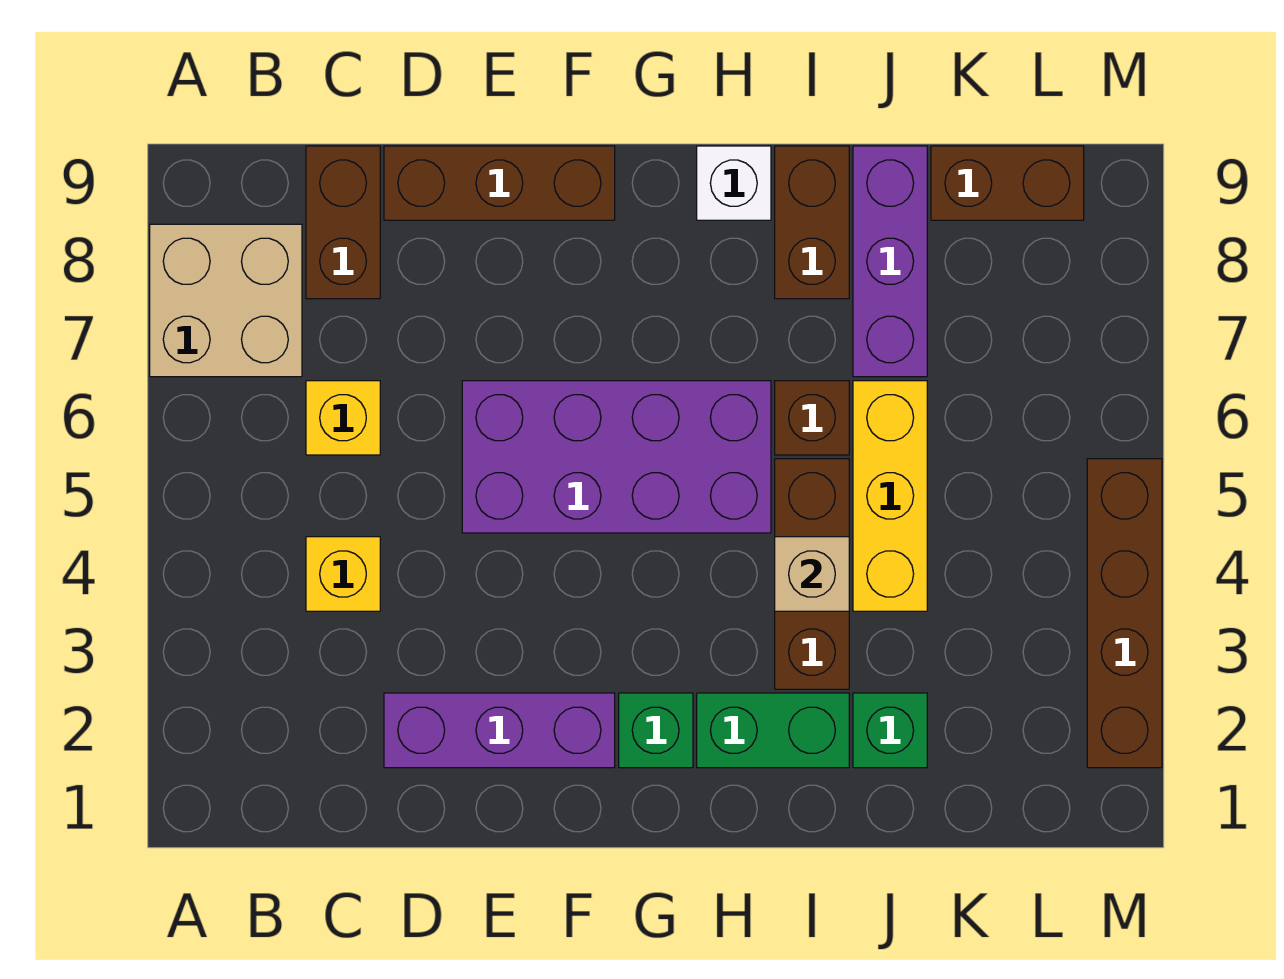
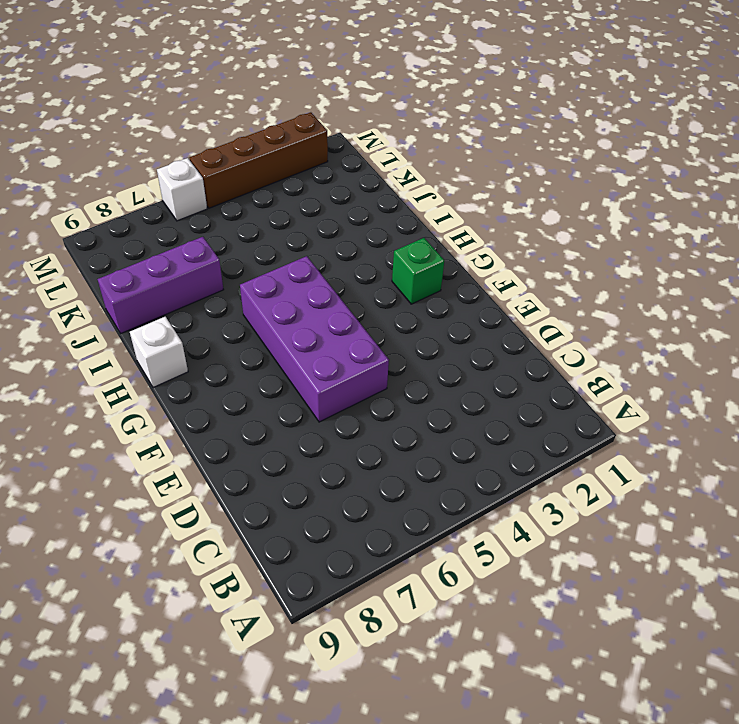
white 1x1 brick [157,158,207,221] -> none
none -> tan 2x2 brick [150,224,302,377]
none -> yellow 1x1 brick [306,537,380,611]
none -> yellow 1x1 brick [306,381,380,455]

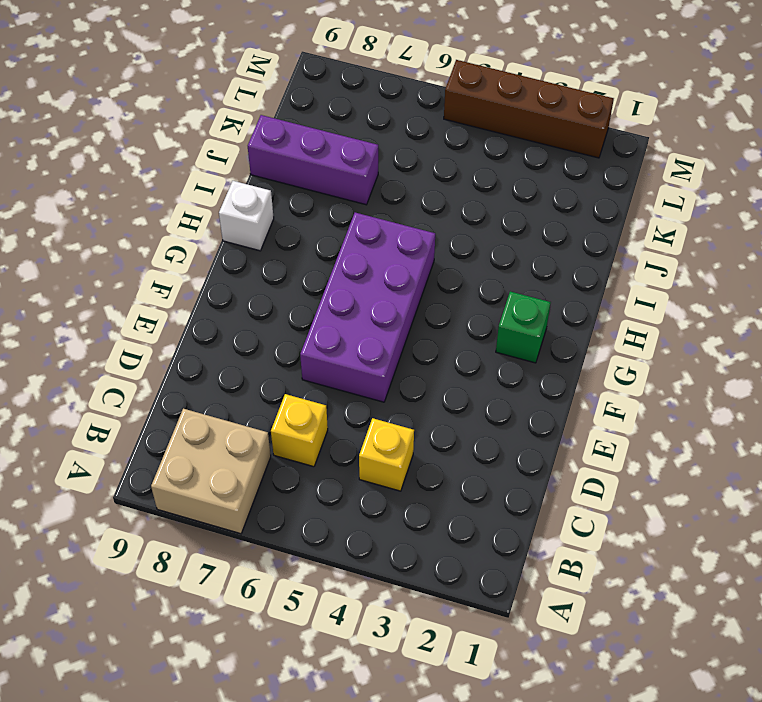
none -> brown 1x2 brick [306,146,380,299]
none -> purple 1x3 brick [384,693,615,768]
none -> brown 1x3 brick [384,146,615,220]

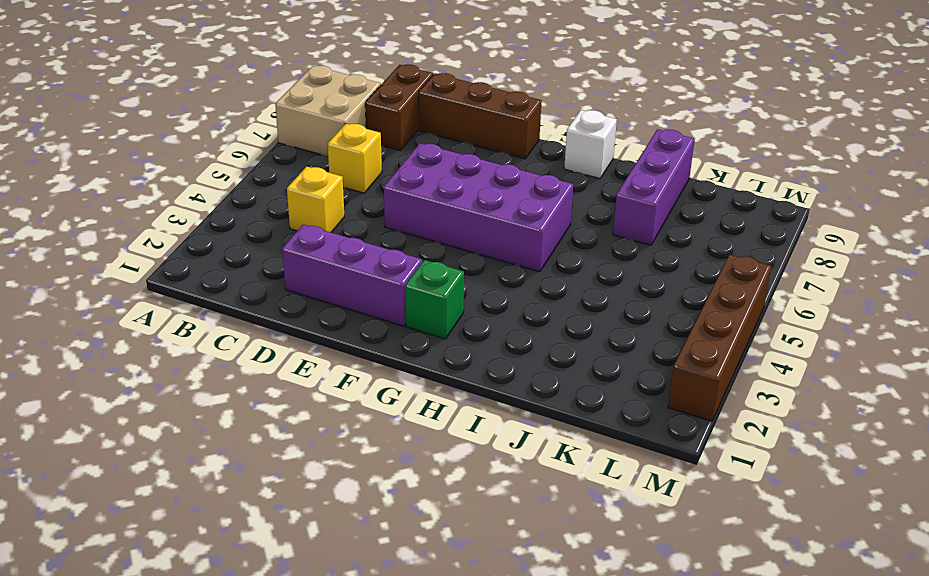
none -> green 1x2 brick [697,693,849,768]
none -> brown 1x3 brick [775,459,849,689]
none -> brown 1x1 brick [775,381,849,455]

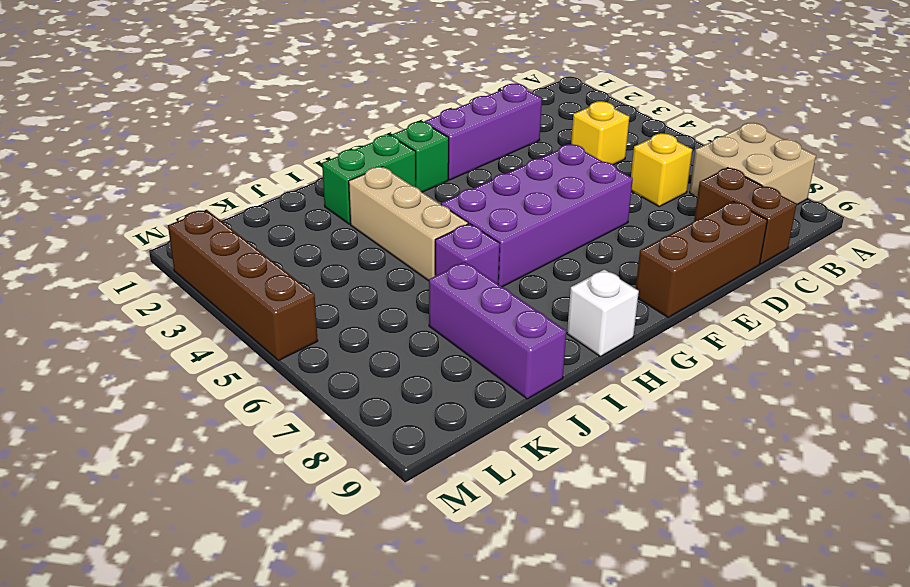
tan 1x3 brick [349,167,468,281] -> brown 1x3 brick [775,459,849,689]
purple 1x1 brick [435,224,500,284] -> brown 1x1 brick [775,381,849,455]
none -> brown 1x2 brick [775,146,849,299]
none -> green 1x1 brick [853,693,927,768]
none -> yellow 1x3 brick [853,381,927,611]

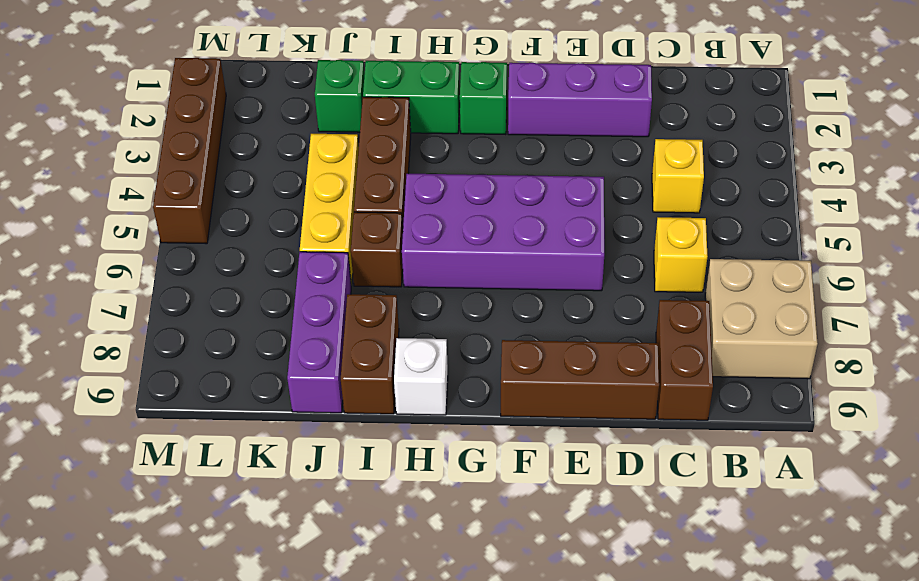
none -> brown 1x2 brick [931,146,1084,220]
none -> tan 1x1 brick [775,537,849,611]

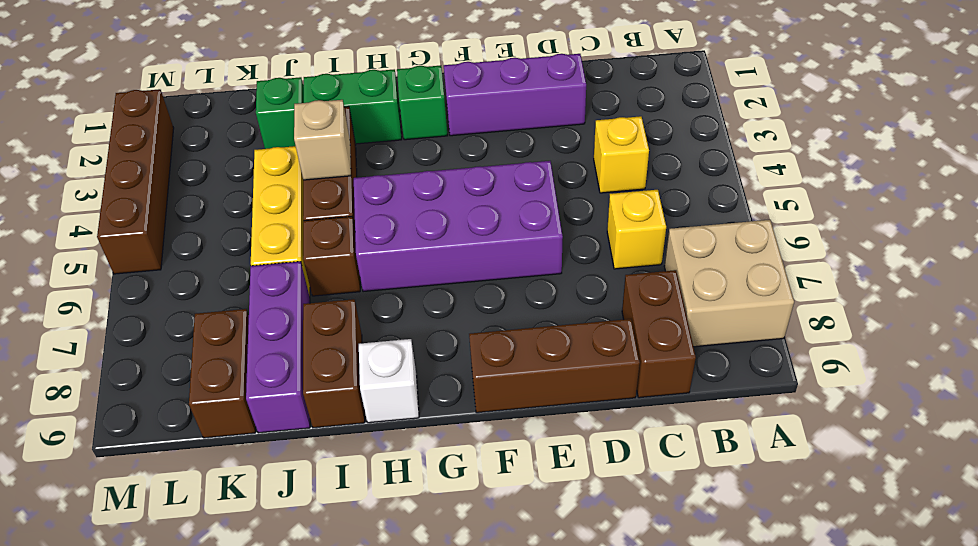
brown 1x2 brick [189,309,256,438] -> brown 1x2 brick turned to [931,146,1084,220]

